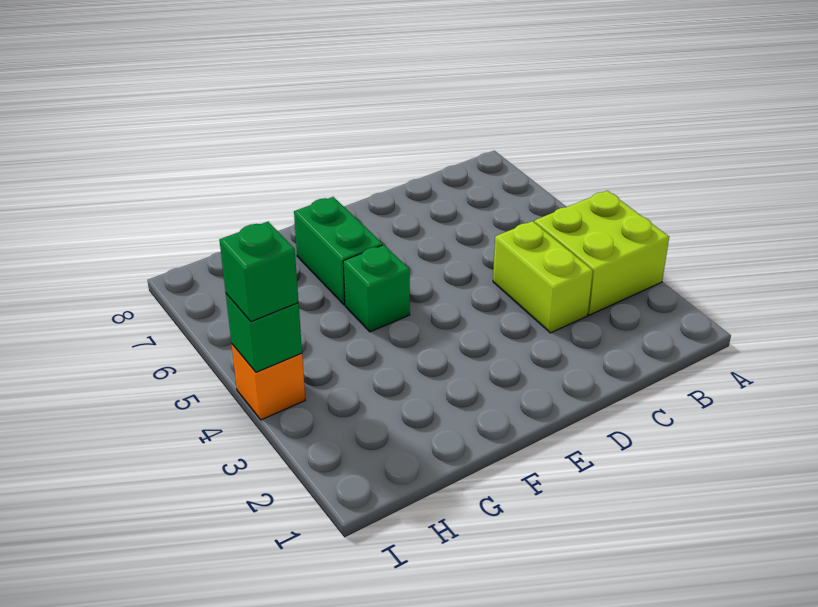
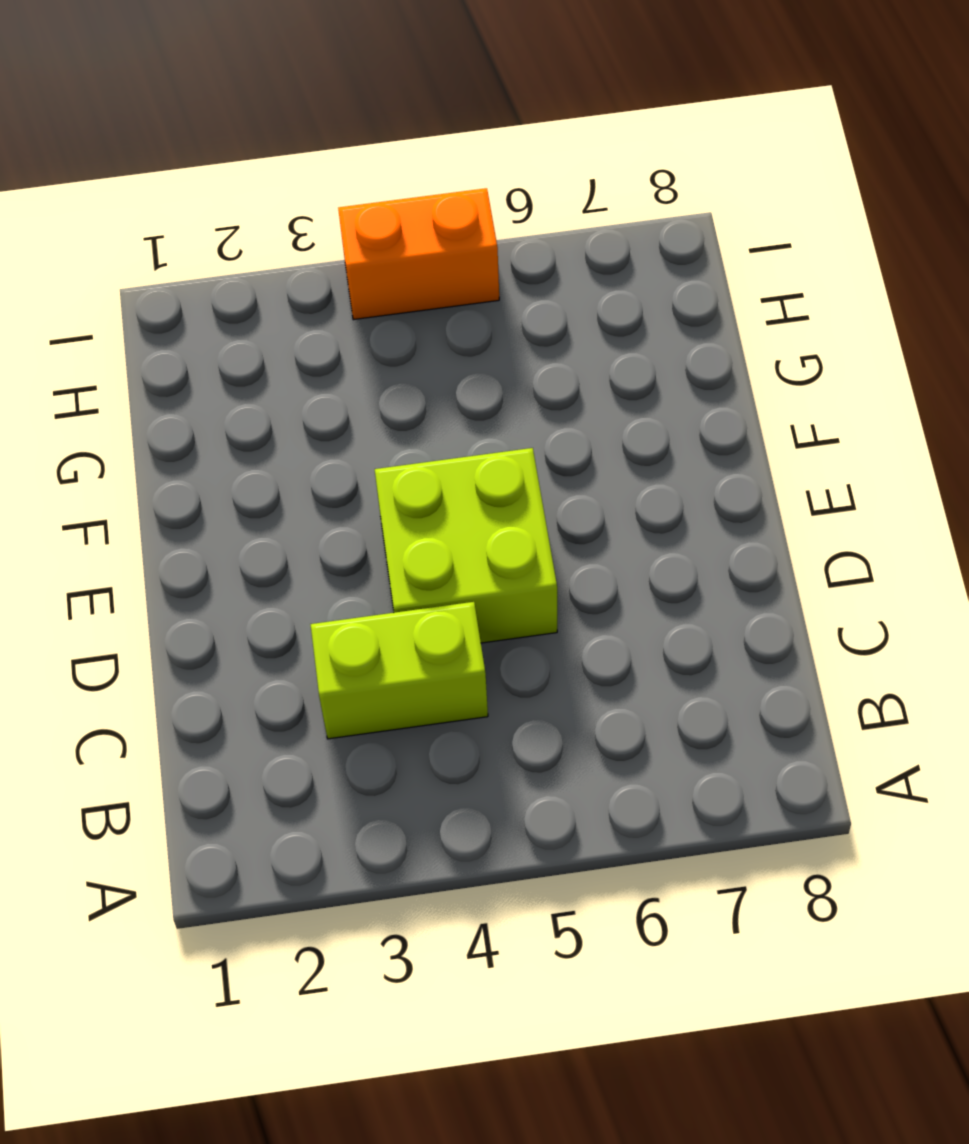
lime 2x2 brick [375,448,557,643] -> lime 2x2 brick moved to [534,191,669,315]
orange 1x2 brick [338,188,499,320] -> orange 1x1 brick [232,344,305,420]
none -> green 1x1 brick [343,245,410,332]
none -> green 1x2 brick [294,197,383,305]

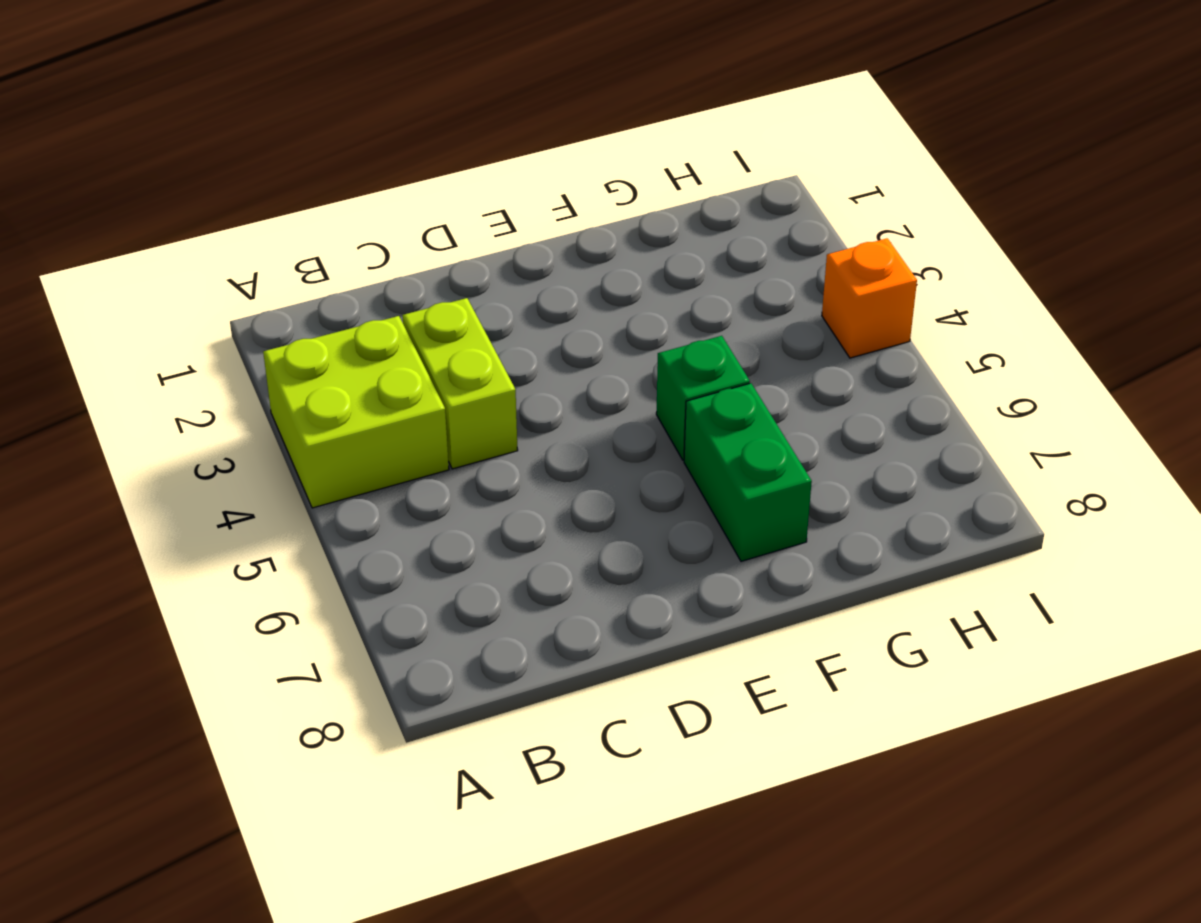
none -> green 1x1 brick [226,294,302,372]
none -> green 1x1 brick [219,222,299,322]

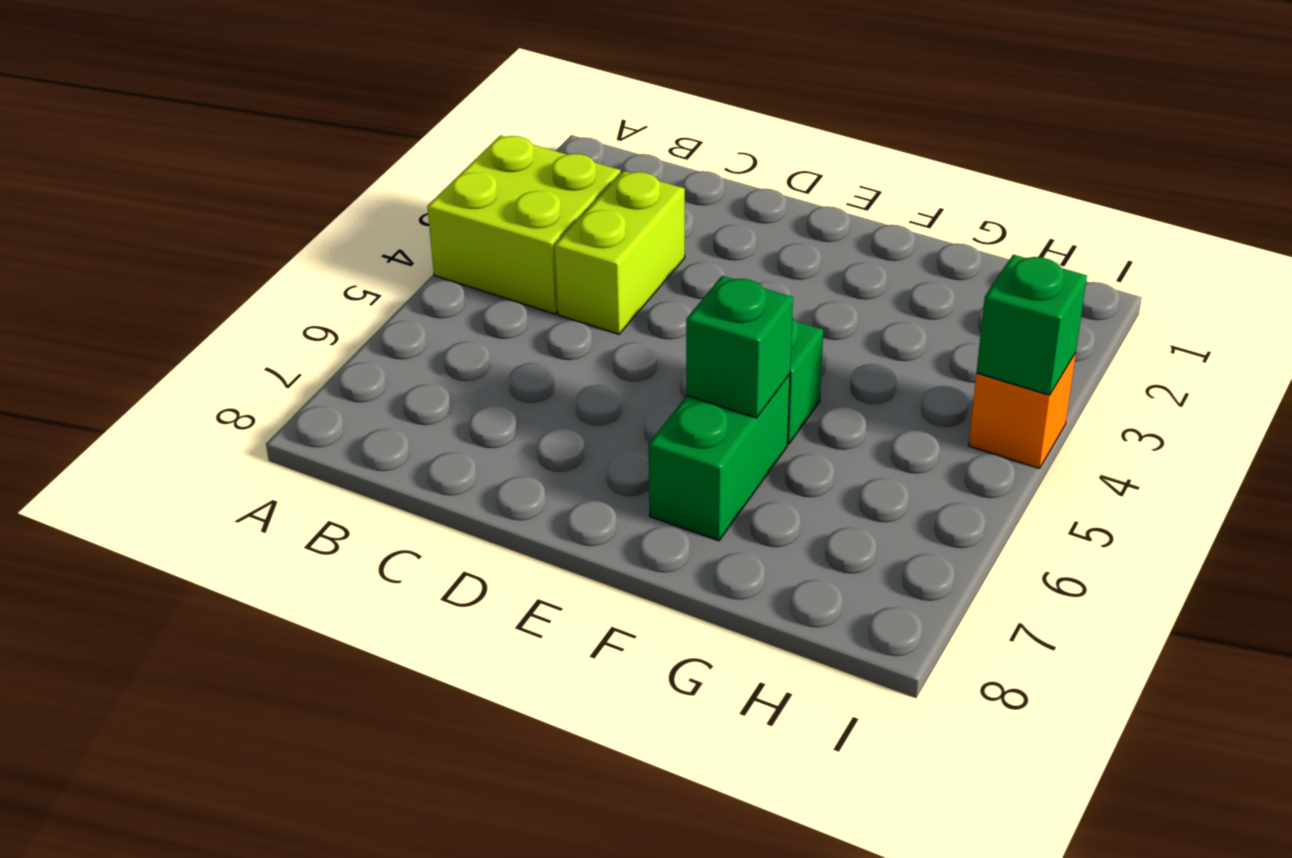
green 1x1 brick [686,276,793,418] -> green 1x1 brick moved to [219,222,299,322]

